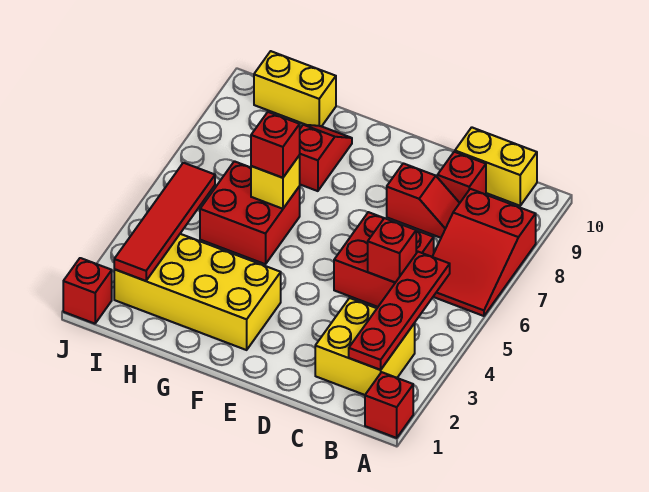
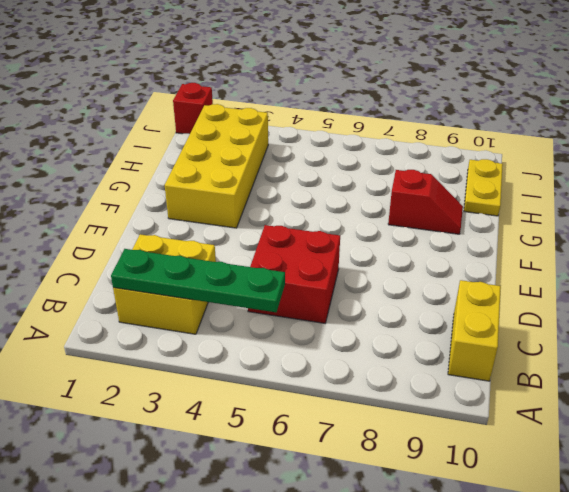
green 1x4 plate [111,249,285,312] -> red 1x4 plate [349,252,450,370]
yellow 1x2 plate [464,159,503,216] -> yellow 1x2 brick [254,51,336,126]
none -> red 1x1 brick [365,372,413,438]
none -> red 2x3 slope [432,189,536,316]
none -> red 1x2 slope [387,163,460,238]

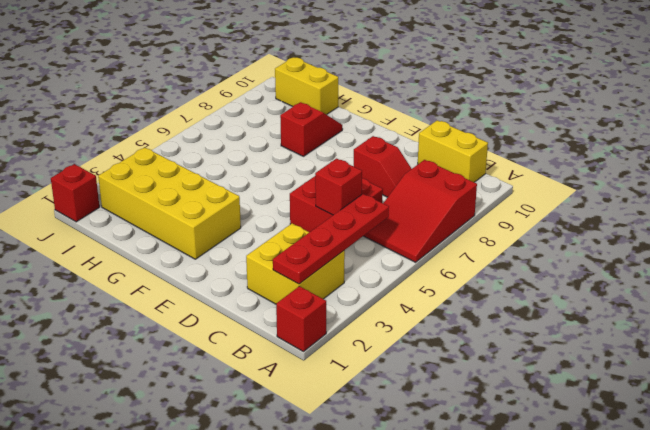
none -> red 1x1 brick [437,152,486,203]
none -> red 2x2 brick [200,161,300,264]
none -> yellow 1x1 brick [251,155,300,209]

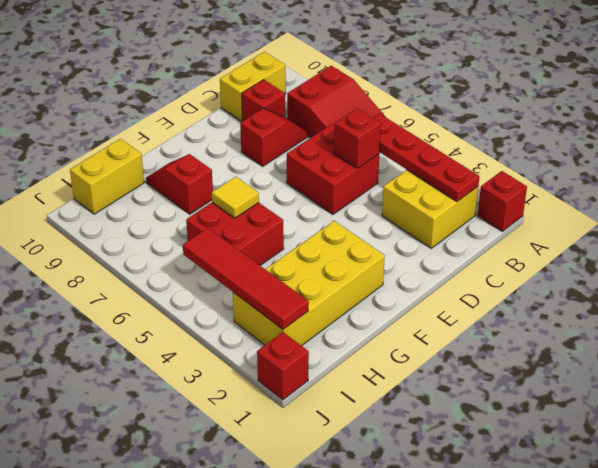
yellow 1x1 tile [212,177,259,218] -> yellow 1x1 brick [251,155,300,209]
none -> red 1x1 brick [251,112,300,178]

